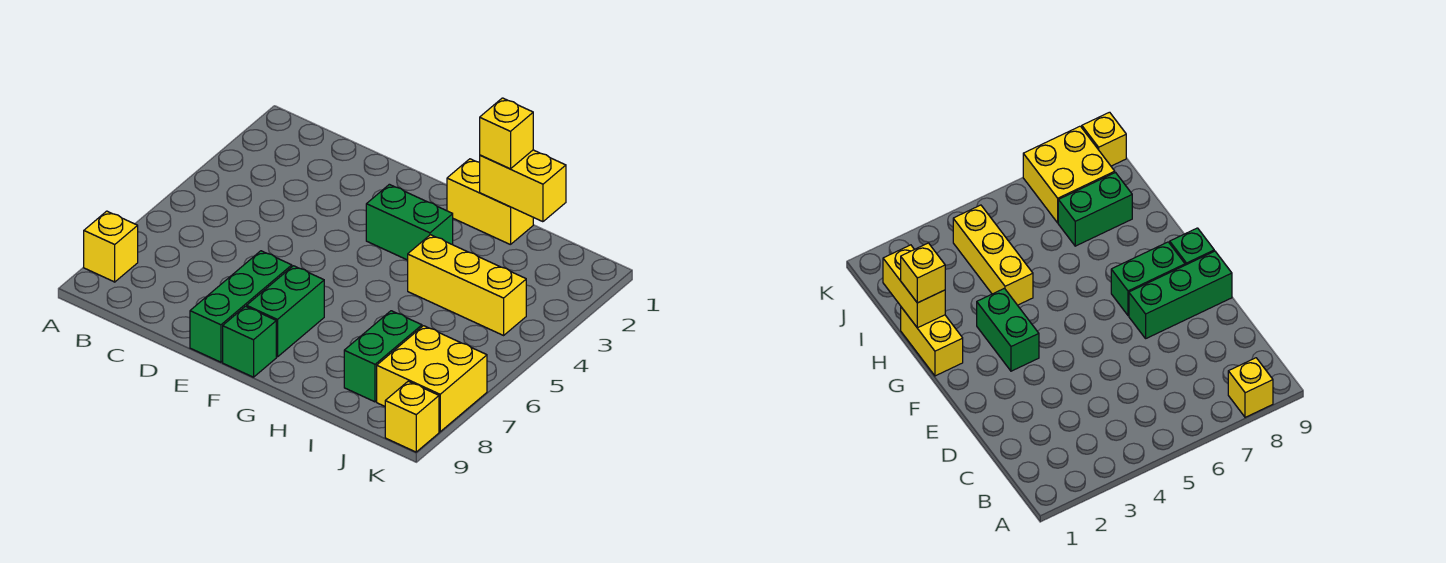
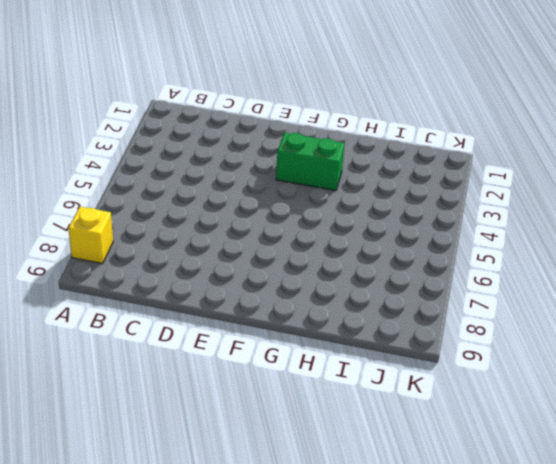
none -> green 1x3 brick [190,251,292,362]
none -> green 1x2 brick [247,266,324,357]
none -> green 1x1 brick [223,306,276,377]

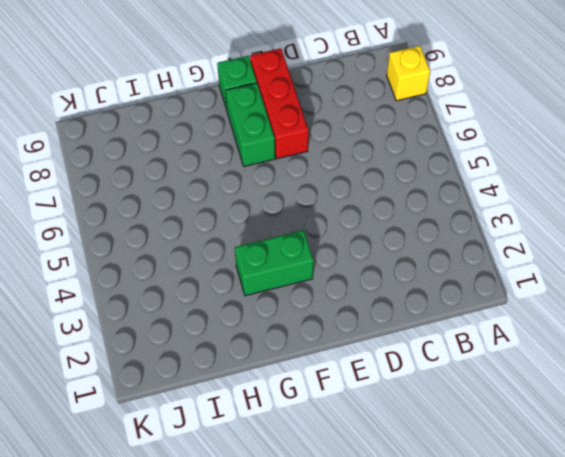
red 1x3 brick [250,48,309,159] -> green 1x3 brick [190,251,292,362]
none -> yellow 1x2 brick [447,159,533,245]
none -> yellow 1x3 brick [408,235,526,335]
none -> green 1x2 brick [344,311,422,402]

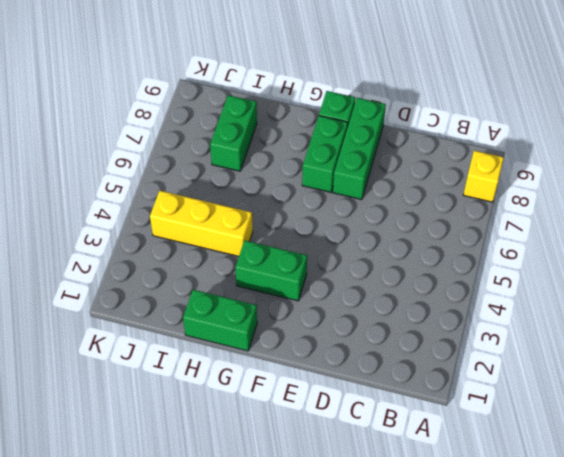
green 1x2 brick [183,290,257,351] -> yellow 1x2 brick [447,159,533,245]
none -> yellow 2x2 brick [377,326,487,432]
none -> yellow 1x1 brick [385,381,439,452]
none -> yellow 1x2 brick [480,150,566,222]

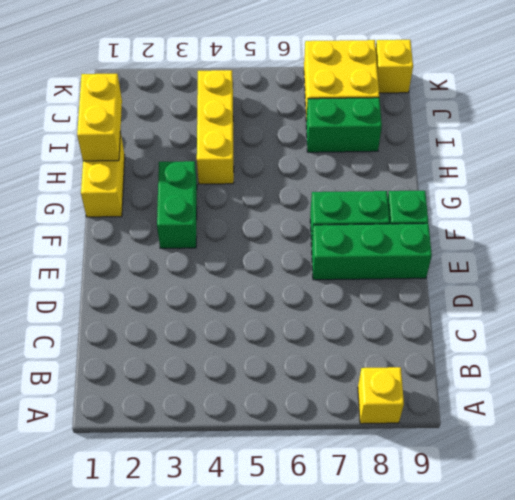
none -> yellow 1x1 brick [480,98,533,169]

